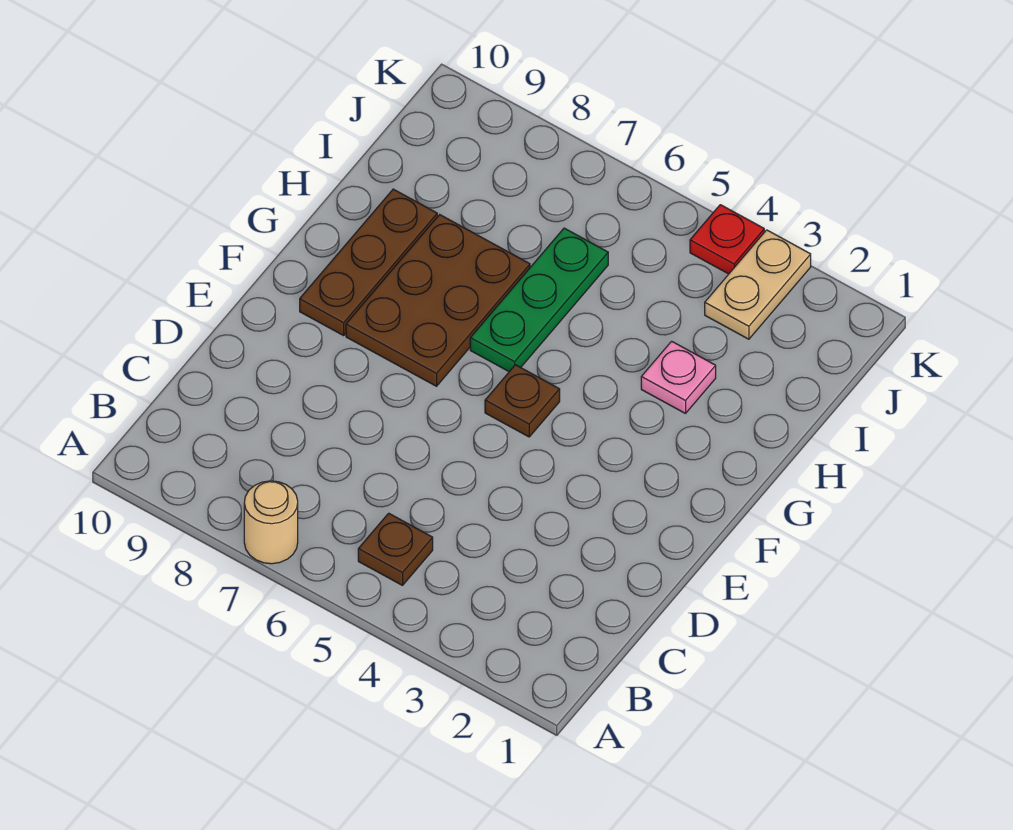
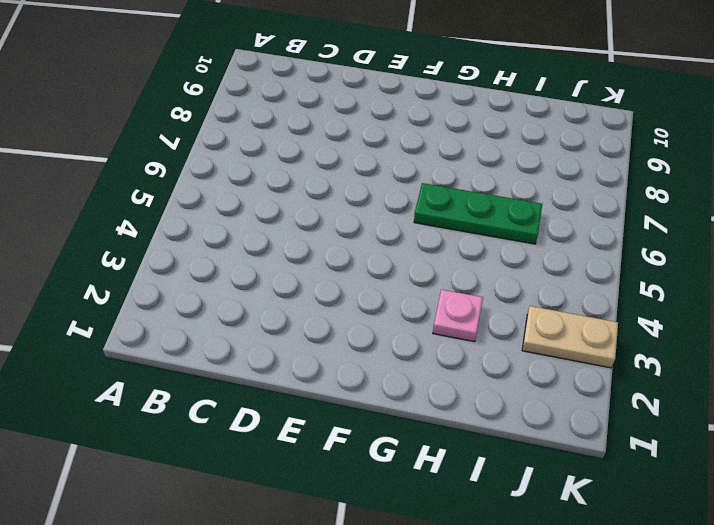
none -> tan 1x1 round brick [244,481,298,564]
none -> brown 1x1 plate [358,513,433,585]

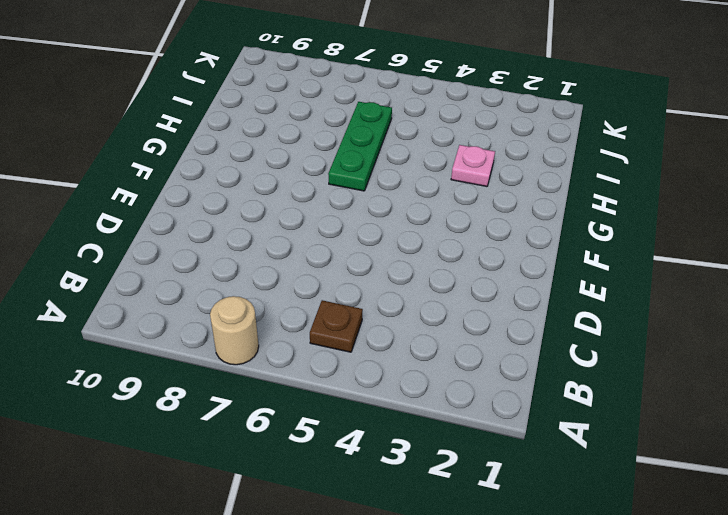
none -> brown 1x1 plate [485,365,560,437]
none -> brown 2x3 plate [346,215,530,386]

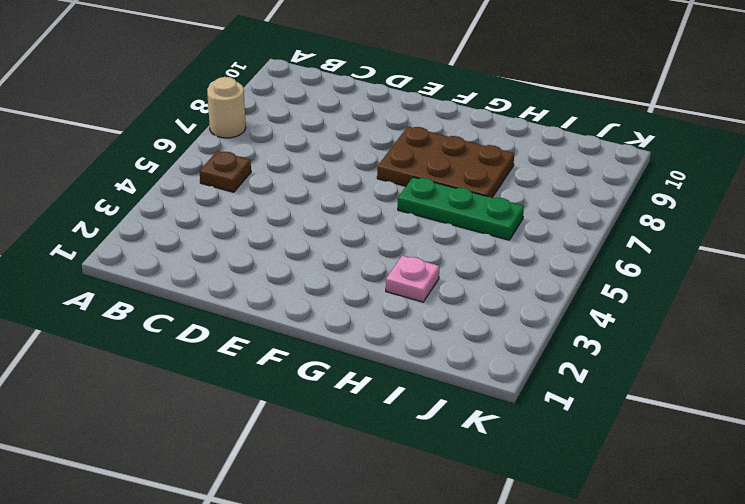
none -> brown 1x1 plate [485,365,560,437]
none -> brown 1x3 plate [300,189,437,336]

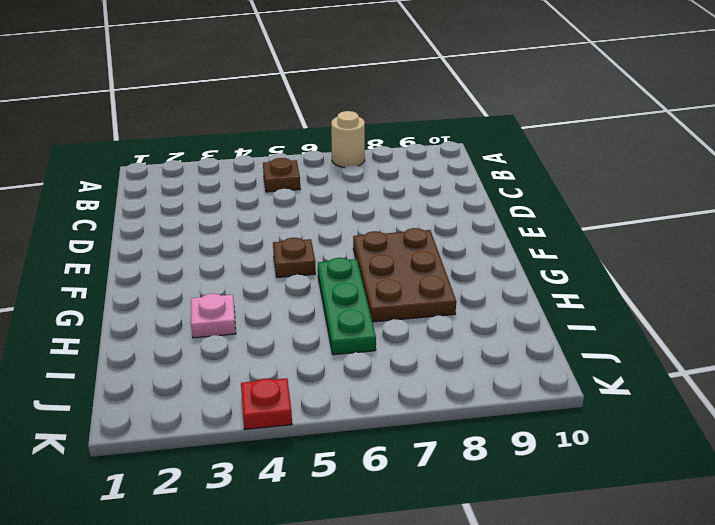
none -> brown 1x3 plate [300,189,437,336]
none -> tan 1x2 plate [705,230,811,339]

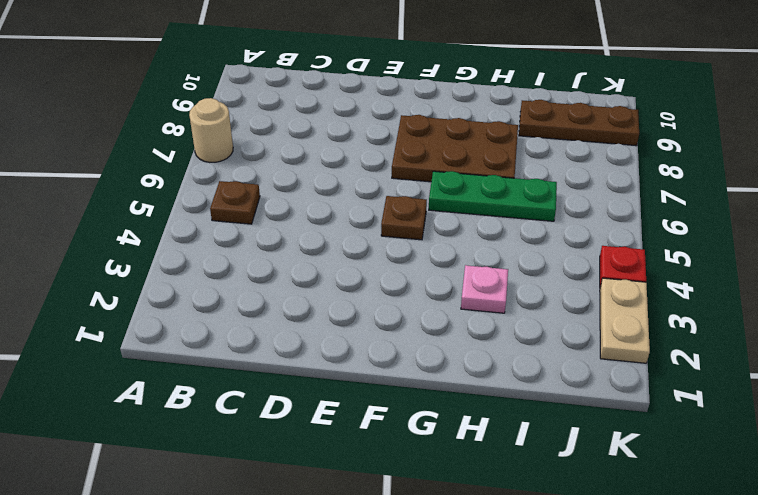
brown 1x3 plate [519,100,639,146] -> brown 1x3 plate moved to [300,189,437,336]
tan 1x2 plate [600,278,650,363] -> tan 1x2 plate turned to [705,230,811,339]

